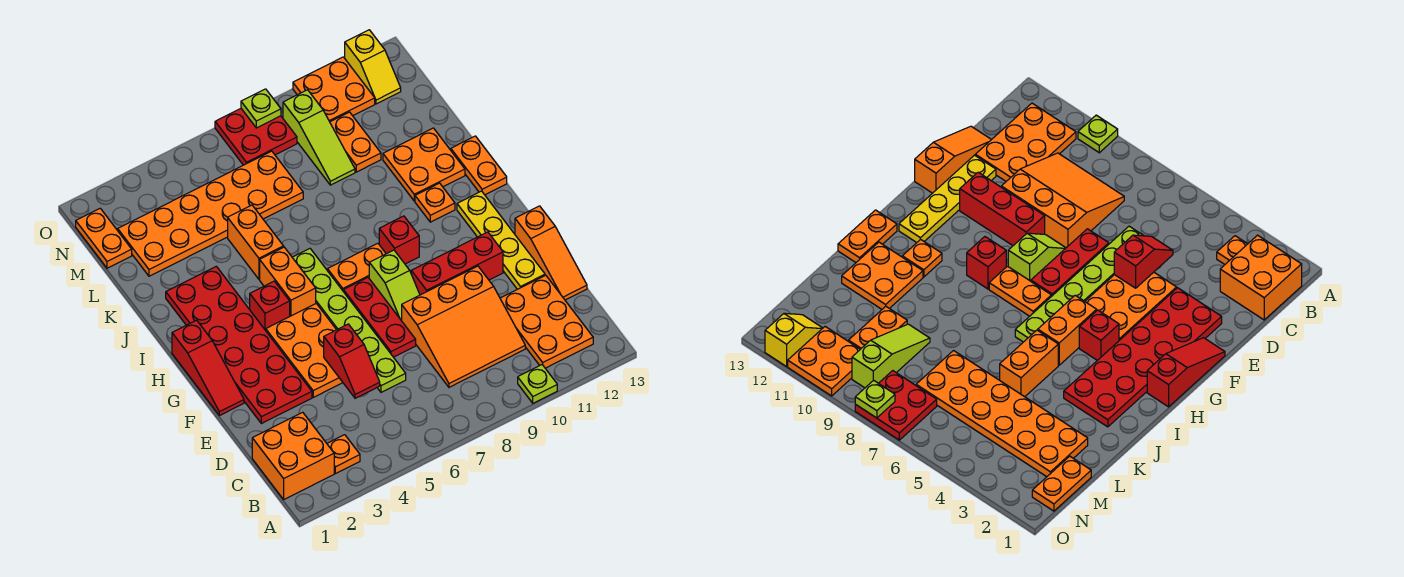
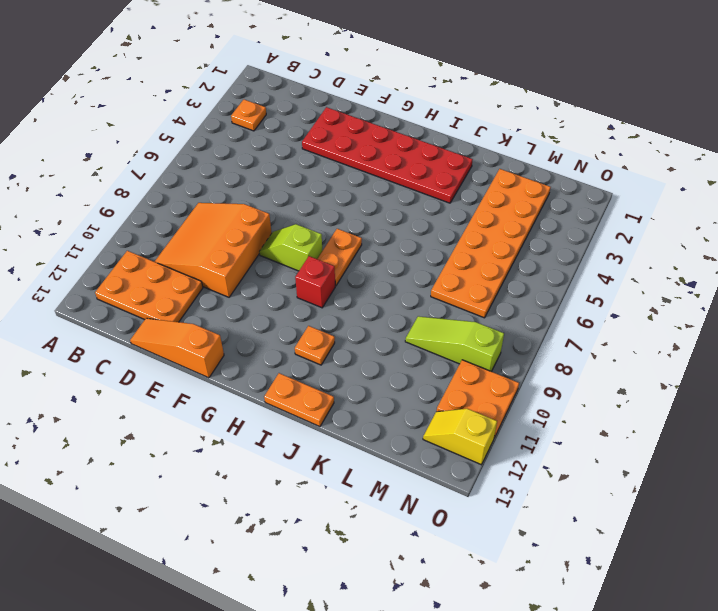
none -> lime 1x1 plate [518,365,557,403]
none -> orange 2x2 brick [252,412,334,499]
none -> lime 1x6 plate [292,249,406,392]
none -> orange 2x3 plate [266,304,343,397]

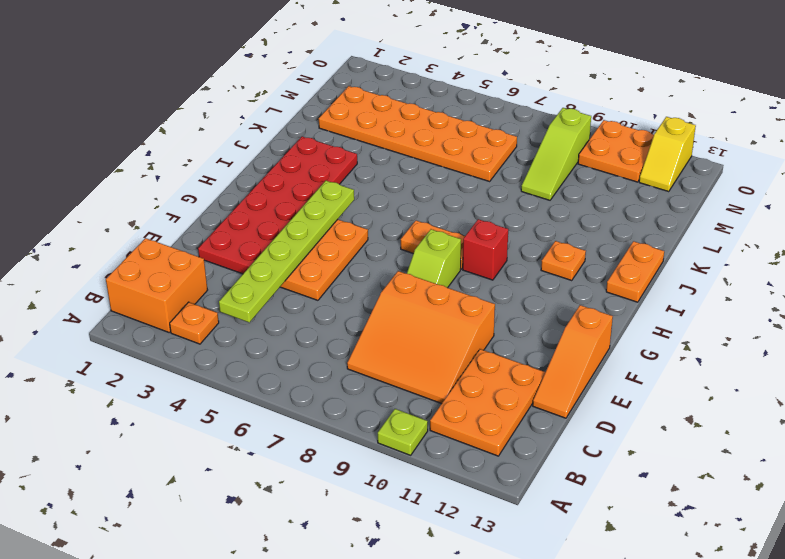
lime 1x6 plate [219,181,354,322] -> lime 1x6 plate moved to [292,249,406,392]
none -> red 1x3 plate [344,278,416,357]
none -> yellow 1x4 plate [457,191,545,289]
none -> red 1x3 slope [172,320,244,416]
none -> red 1x3 brick [411,232,503,295]

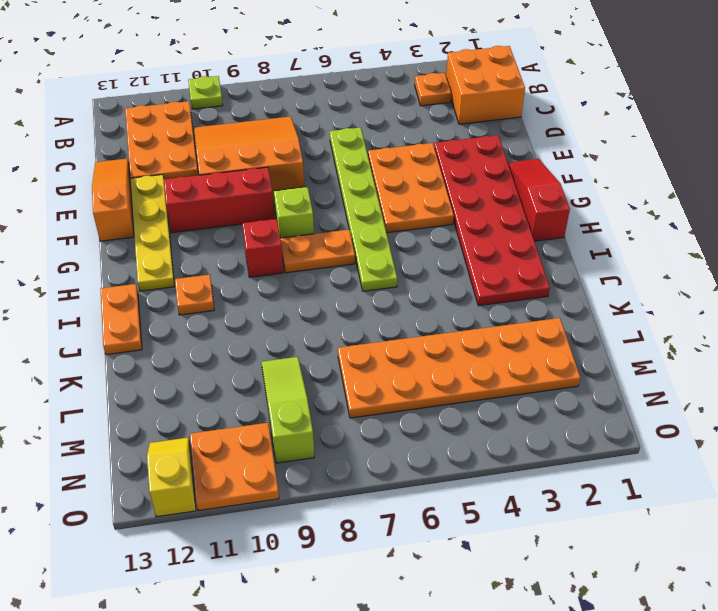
none -> red 1x3 plate [344,278,416,357]
none -> red 1x1 brick [250,281,290,330]
none -> orange 1x2 brick [260,247,316,316]
none -> orange 1x2 brick [228,205,284,279]

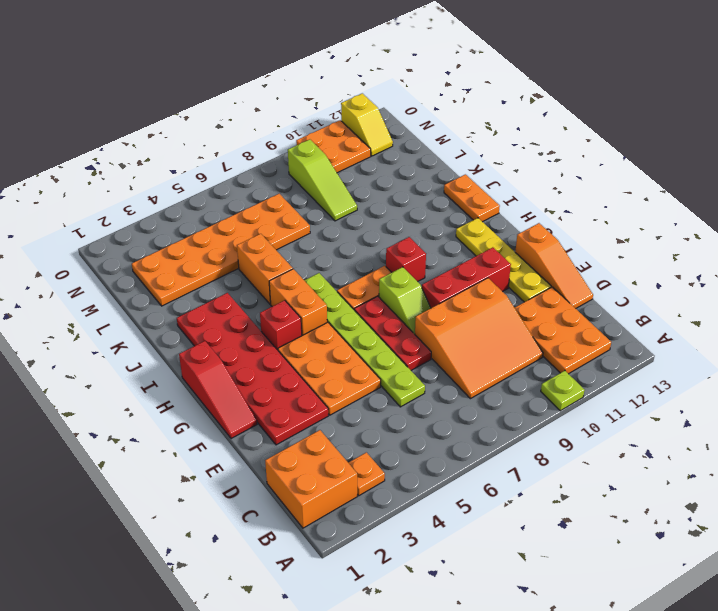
none -> orange 1x1 plate [415,183,455,222]
none -> orange 2x2 plate [383,128,465,201]
none -> orange 1x2 plate [330,112,381,172]
none -> orange 1x2 plate [76,208,132,268]

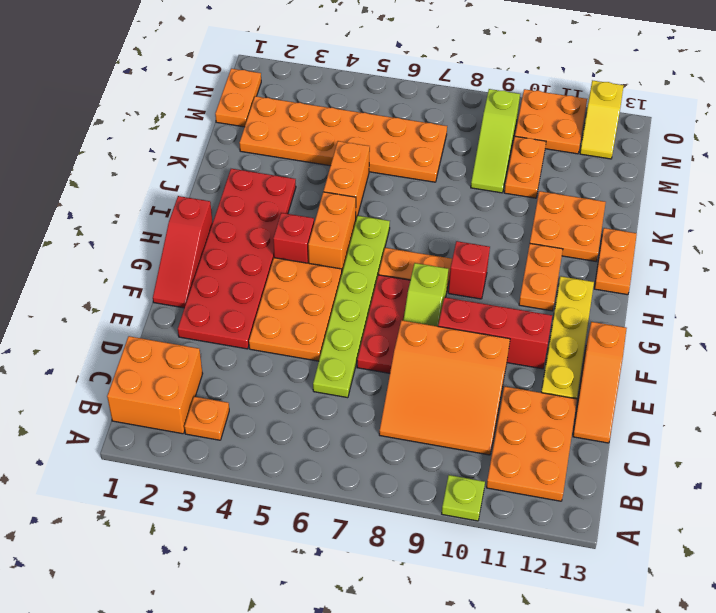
orange 1x2 plate [519,244,563,311] -> orange 1x1 plate [415,183,455,222]
none -> red 2x2 plate [215,109,297,165]
none -> red 1x2 slope [324,324,380,398]
none -> lime 1x1 plate [241,89,281,128]

